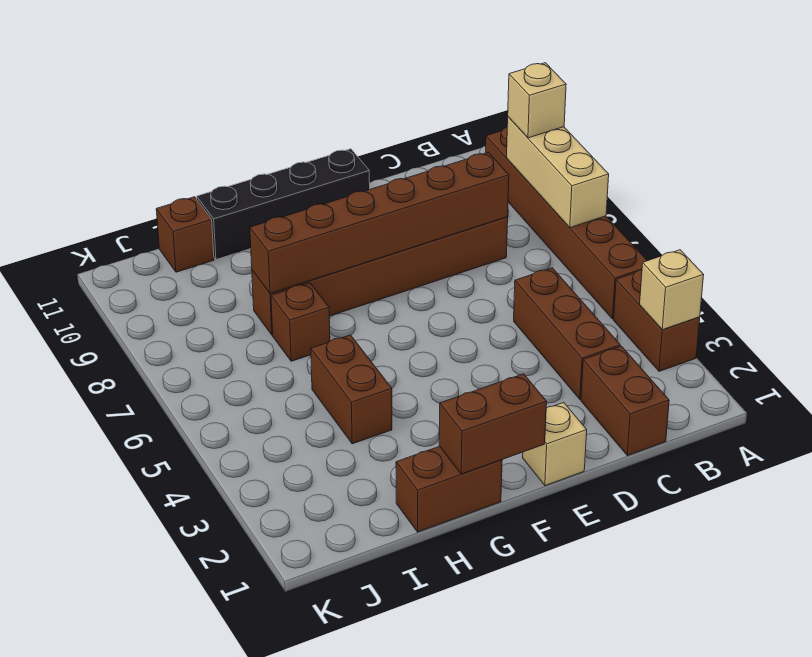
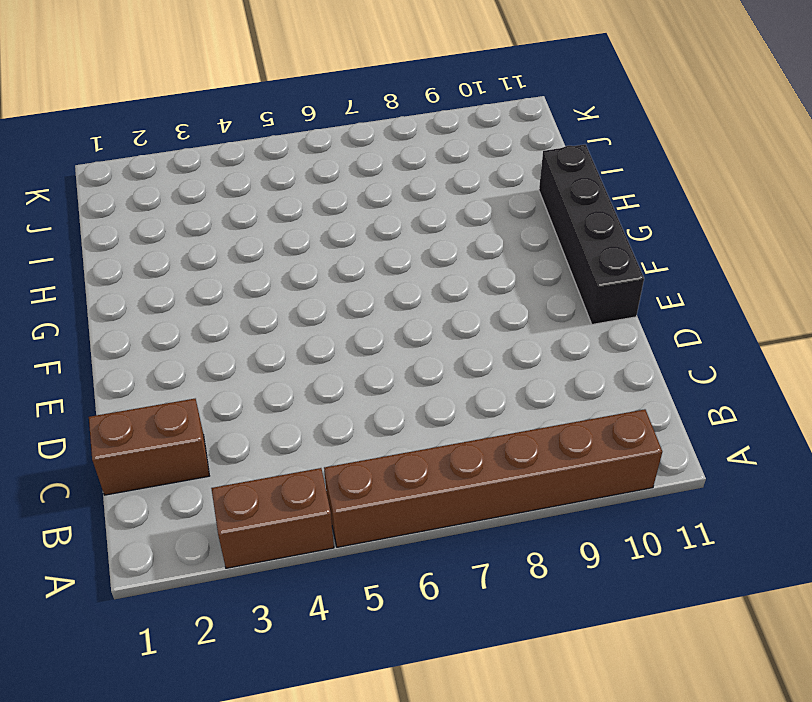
none -> brown 1x3 brick [514,268,620,399]
none -> brown 1x6 brick [252,217,508,335]
none -> tan 1x1 brick [523,402,587,486]

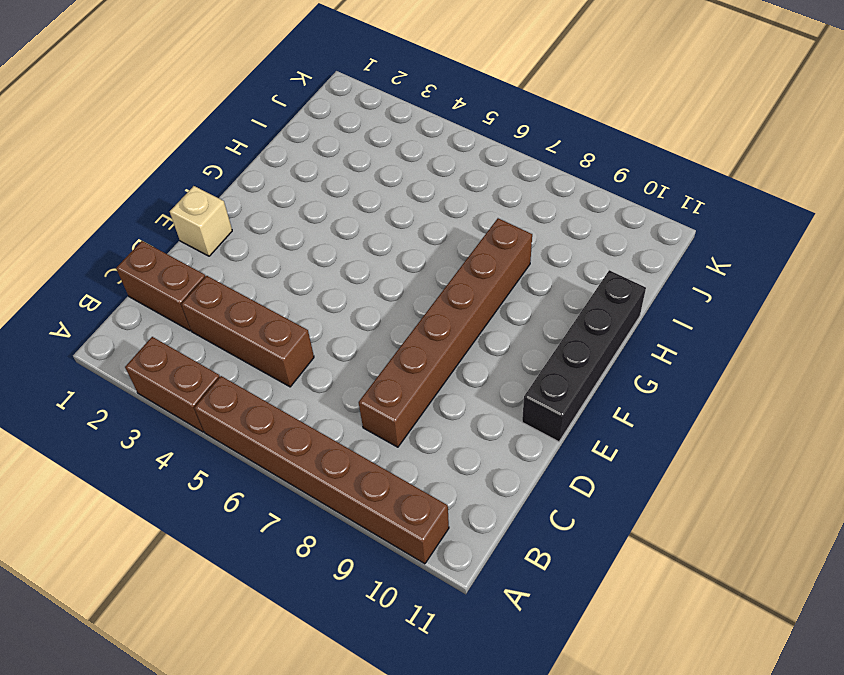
none -> brown 1x2 brick [396,446,502,532]
none -> brown 1x2 brick [311,335,392,444]
none -> brown 1x1 brick [271,283,330,361]

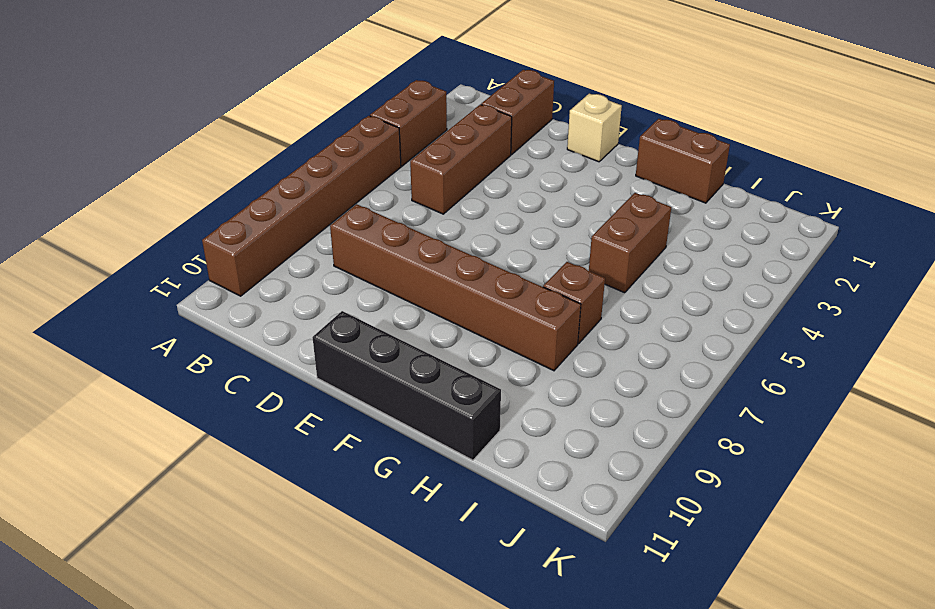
none -> brown 1x1 brick [156,197,214,272]
none -> tan 1x1 brick [640,250,704,330]
none -> tan 1x3 brick [507,117,609,228]

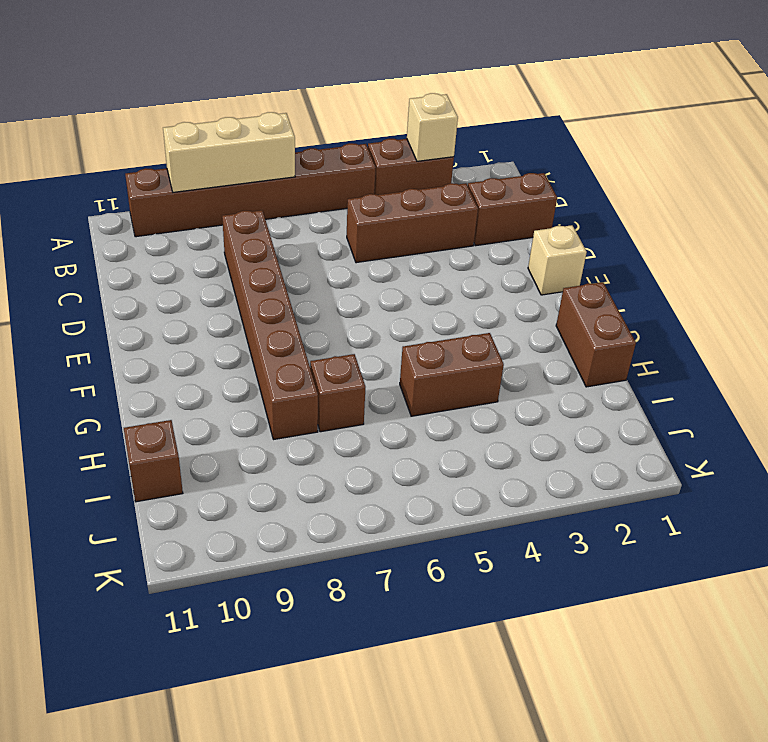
none -> black 1x4 brick [197,149,370,260]
none -> brown 1x6 brick [250,152,509,293]
none -> brown 1x2 brick [439,374,547,474]

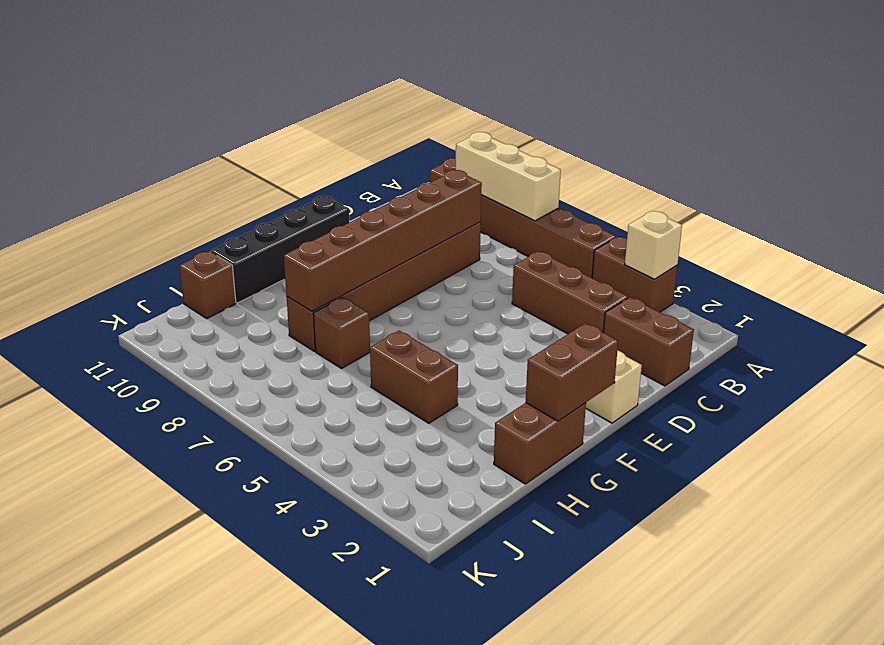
none -> tan 1x1 brick [508,63,566,138]

